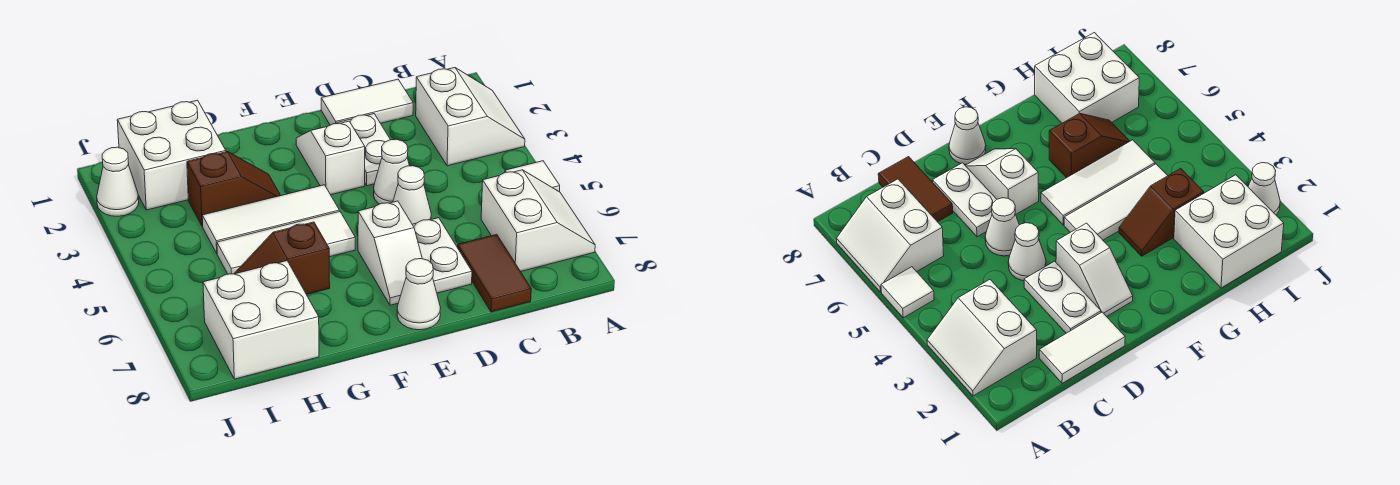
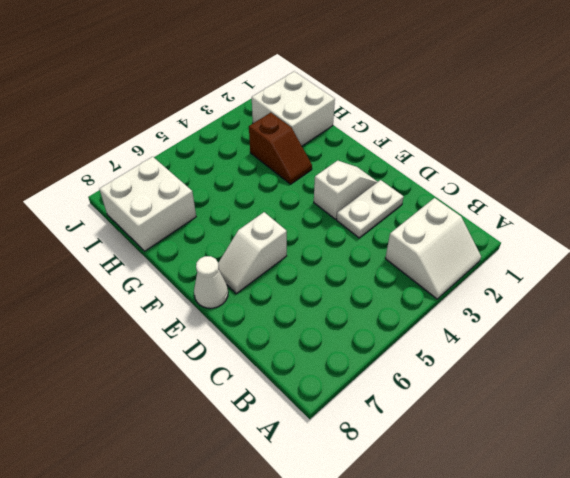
none -> white 1x1 tile [505,161,560,192]
none -> white 2x2 slope [481,170,595,272]
none -> white 1x2 tile [321,79,413,125]

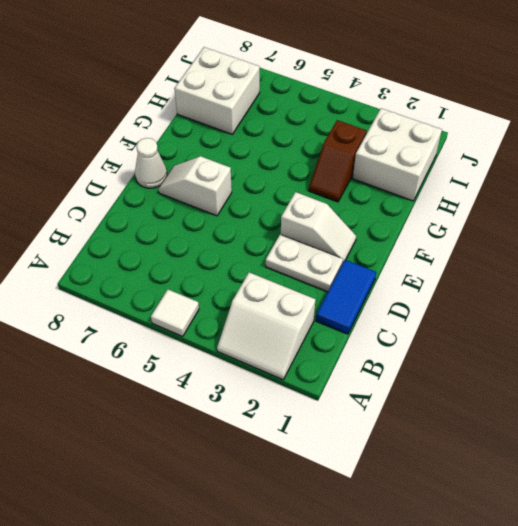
blue 1x2 tile [316,260,376,334] -> white 1x2 tile [321,79,413,125]
none -> white 2x2 slope [481,170,595,272]
none -> brown 1x2 tile [458,234,531,312]
none -> white 1x1 cone [374,139,409,204]

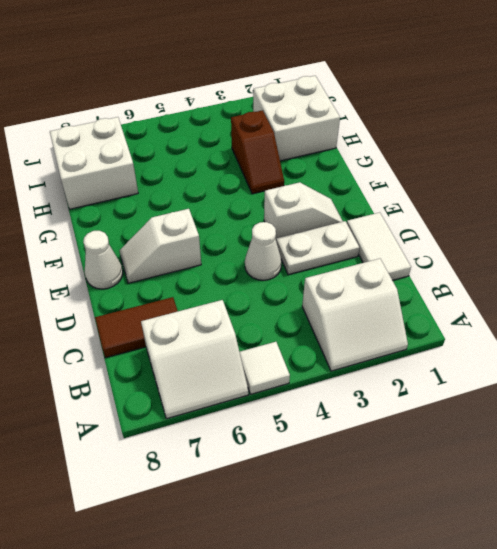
none -> white 1x1 cone [393,166,431,224]
none -> white 1x2 plate [412,218,472,293]
none -> white 1x3 tile [202,185,339,253]

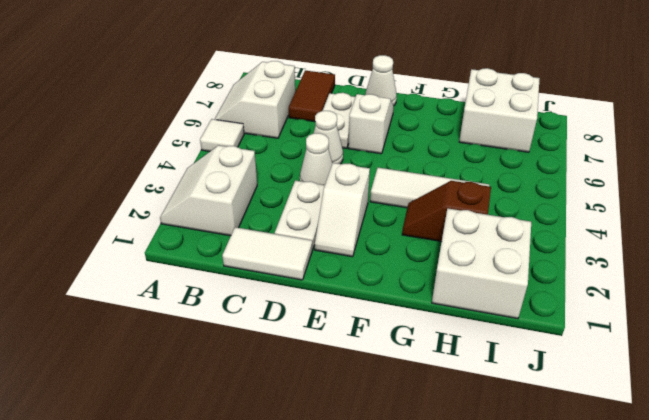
none -> white 1x3 tile [217,212,355,274]
none -> brown 1x2 slope [234,222,330,294]
none -> white 1x1 cone [97,147,139,216]

